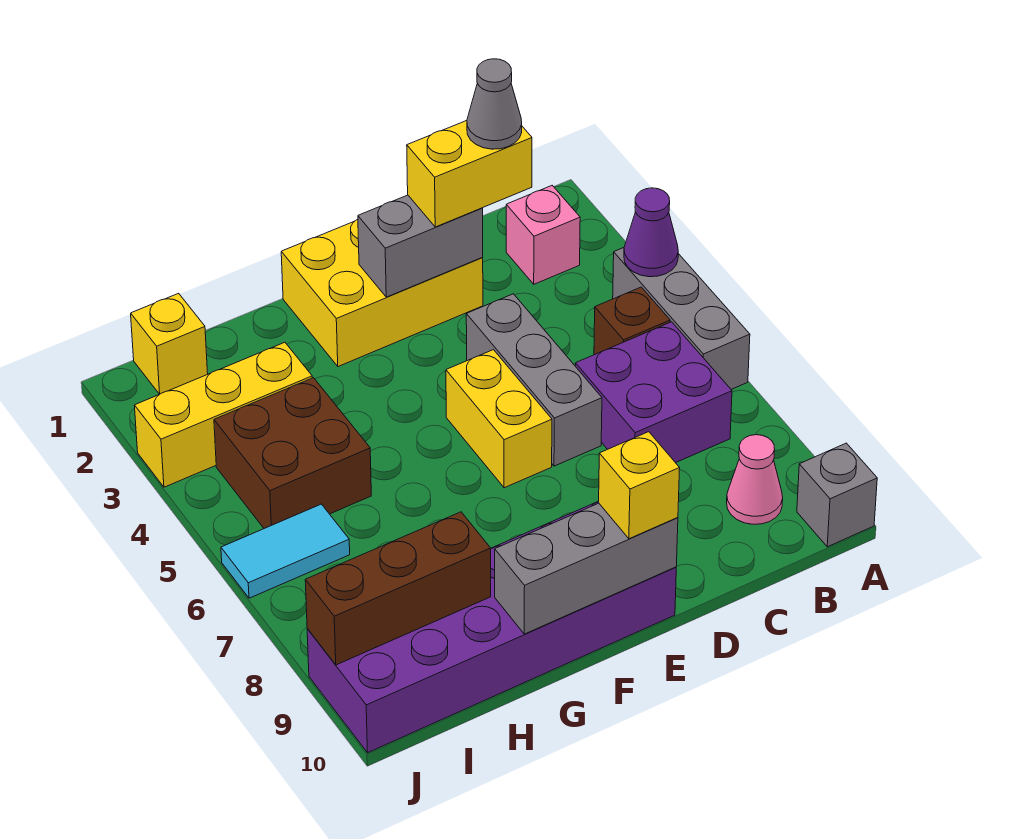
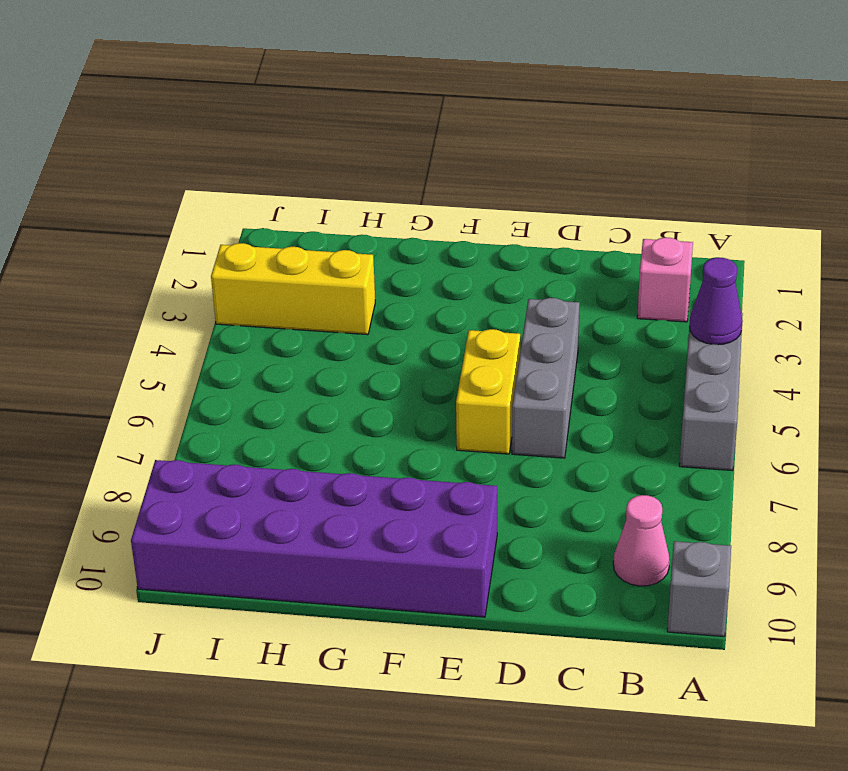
none -> brown 1x1 brick [594,287,670,355]
none -> purple 2x2 brick [575,322,732,463]
none -> yellow 2x3 brick [281,219,483,367]

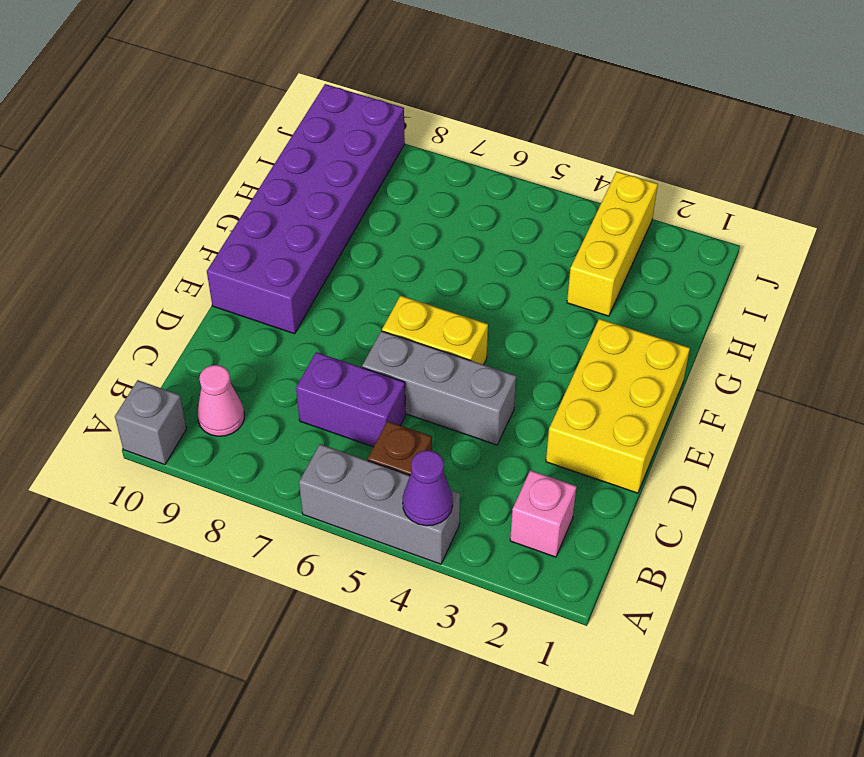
purple 1x2 brick [296,352,406,447] -> purple 2x2 brick [575,322,732,463]
none -> brown 2x2 brick [214,378,371,528]
none -> yellow 1x1 brick [131,293,208,394]
none -> cyan 1x2 tile [221,504,350,598]

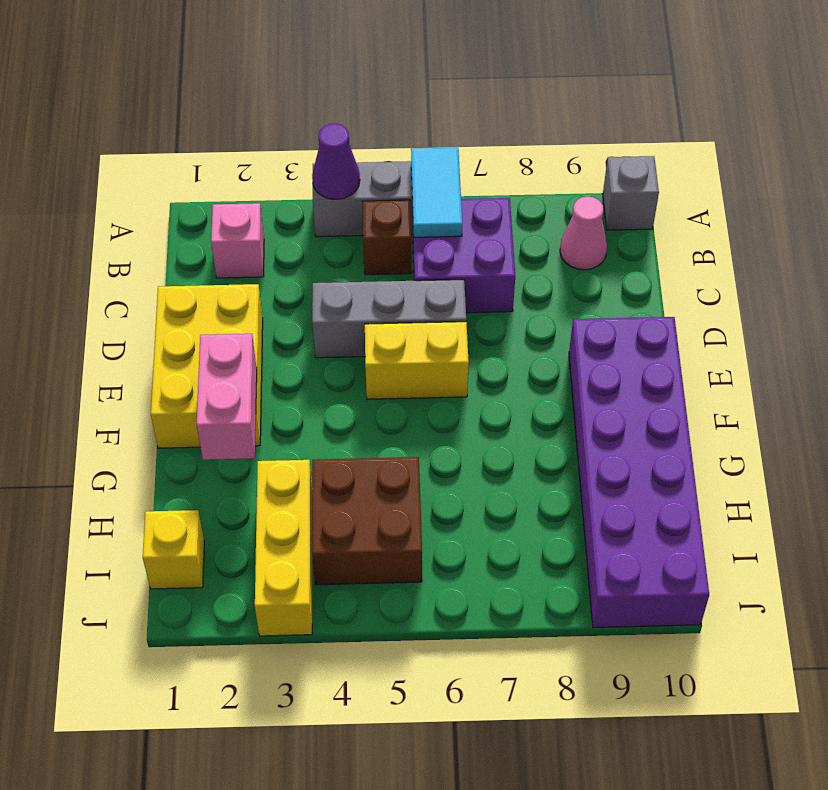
cyan 1x2 tile [411,148,462,237] -> cyan 1x2 tile moved to [221,504,350,598]
pink 1x2 brick [197,334,257,460] -> none
none -> grey 1x2 brick [358,195,483,297]
none -> grey 1x3 brick [495,503,678,634]
none -> brown 1x3 brick [305,512,491,665]

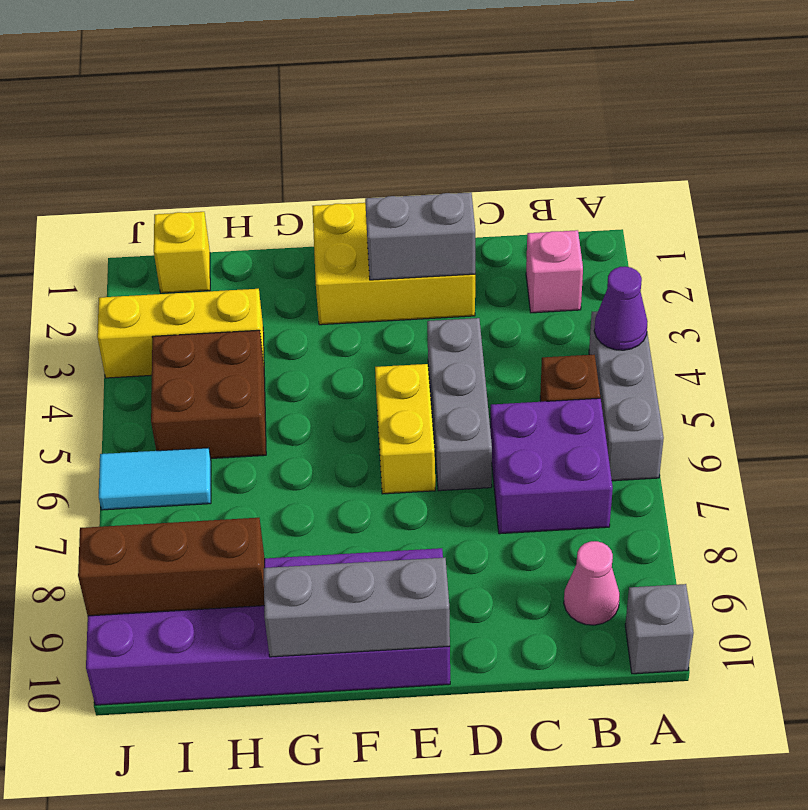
none -> yellow 1x2 brick [407,121,532,227]
none -> yellow 1x1 brick [599,432,680,539]
none -> grey 1x1 cone [467,59,522,149]

